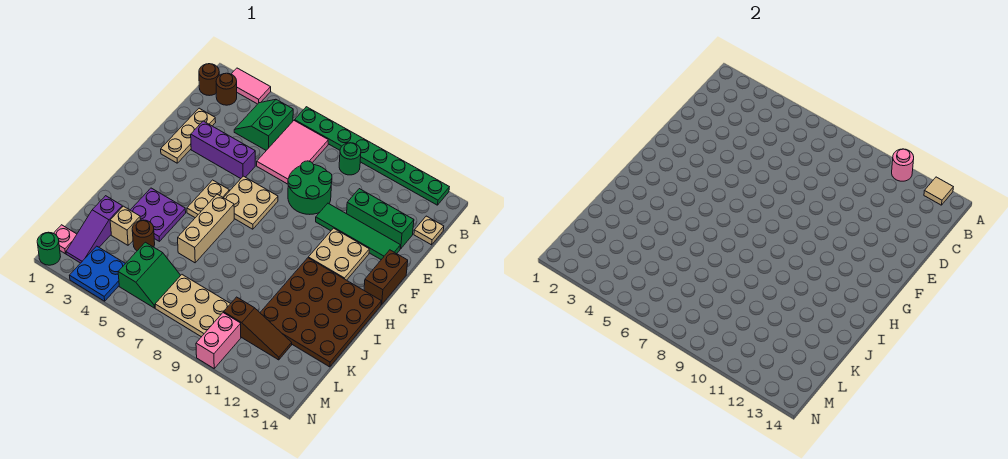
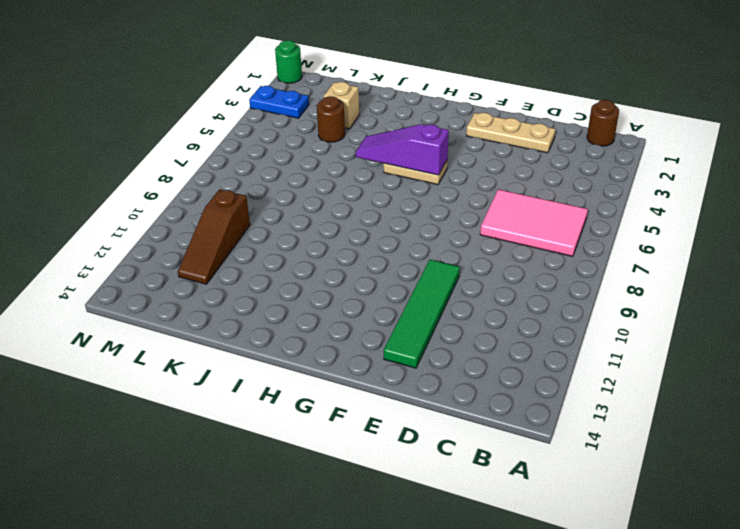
purple 1x3 slope [356,124,449,175] -> purple 1x3 slope moved to [66,196,122,263]
blue 1x2 plate [249,86,309,118] -> blue 2x2 plate [70,246,126,301]
none -> pink 1x2 tile [232,68,271,104]
none -> green 1x8 plate [294,107,449,205]
none -> brown 1x1 round brick [216,73,237,105]
none -> green 2x2 slope [234,99,293,150]

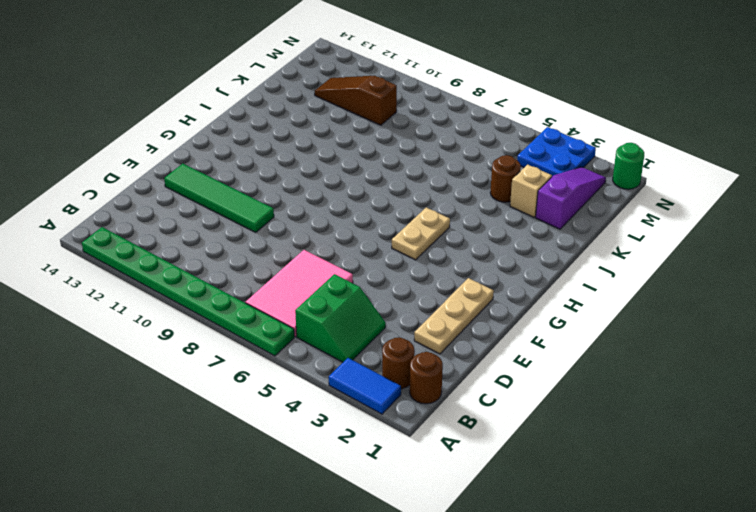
blue 1x2 tile [329,358,401,414] -> pink 1x2 tile [232,68,271,104]
none -> green 1x1 round brick [339,143,361,175]
none -> tan 1x1 plate [414,216,444,245]
none -> green 2x2 round brick [288,161,332,214]
none -> green 1x3 brick [347,189,414,249]

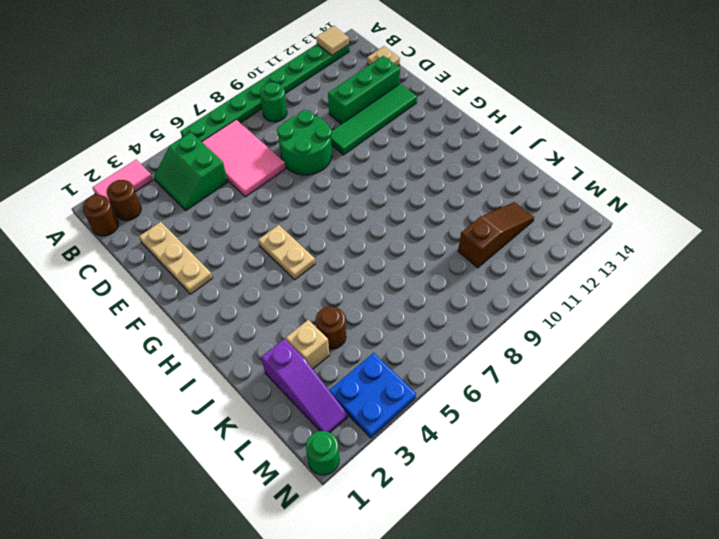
none -> purple 1x3 brick [191,121,255,179]
none -> tan 2x2 plate [224,176,278,229]
none -> tan 2x2 plate [308,228,369,280]
none -> brown 1x2 brick [364,250,408,305]

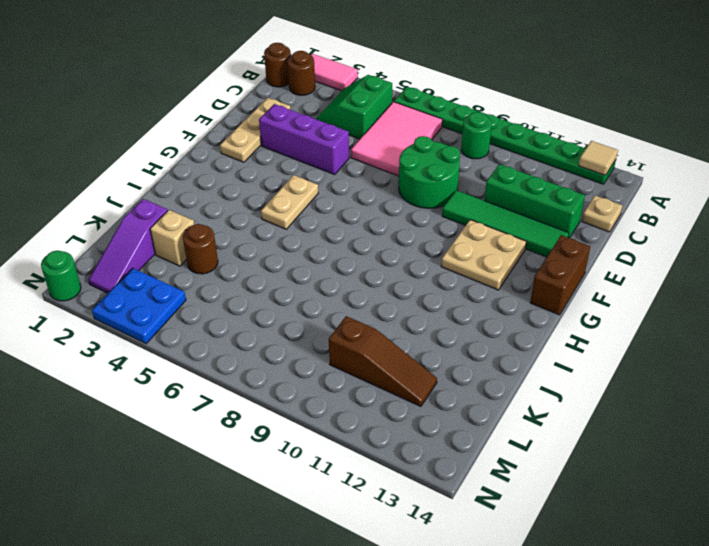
none -> tan 2x2 plate [224,176,278,229]
none -> tan 1x3 brick [178,194,234,263]
none -> brown 4x4 plate [260,258,381,367]
none -> purple 2x2 plate [131,188,186,241]

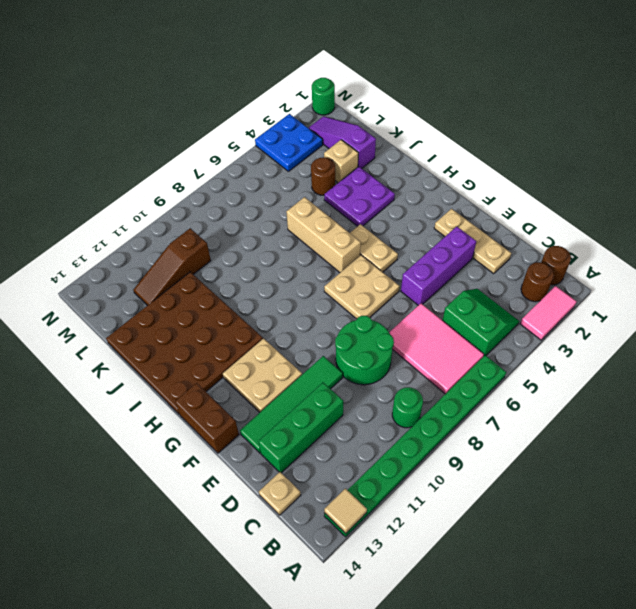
none -> green 2x2 slope [118,242,181,308]
none -> tan 2x3 plate [155,275,230,337]
none -> pink 1x1 plate [54,225,77,254]
none -> pink 1x2 brick [196,313,241,368]

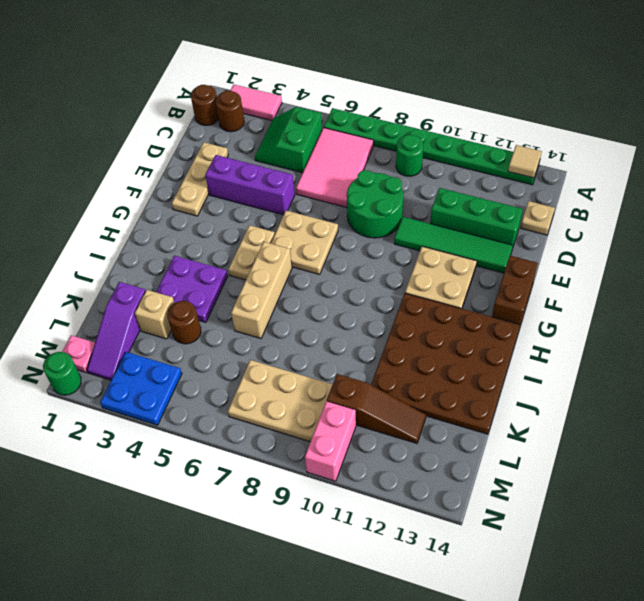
none -> green 2x2 slope [118,242,181,308]
none -> pink 1x1 round brick [892,149,914,181]

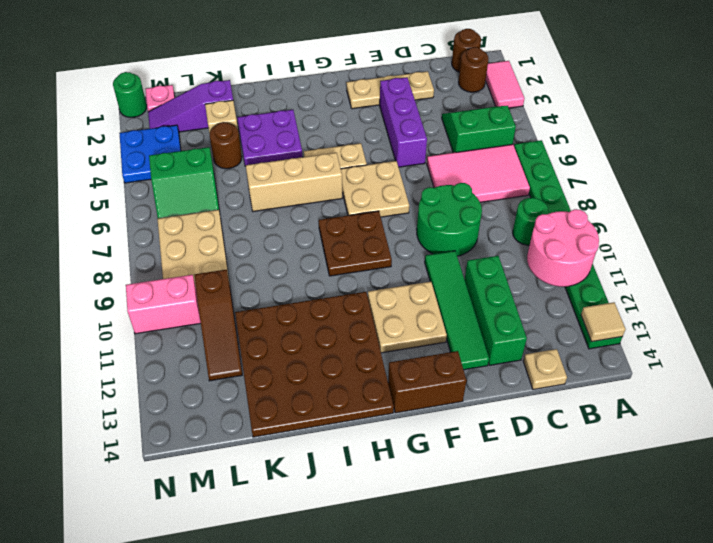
pink 2x2 round brick [527,209,599,287] -> pink 1x1 round brick [892,149,914,181]
brown 2x2 plate [319,211,392,276] -> none

